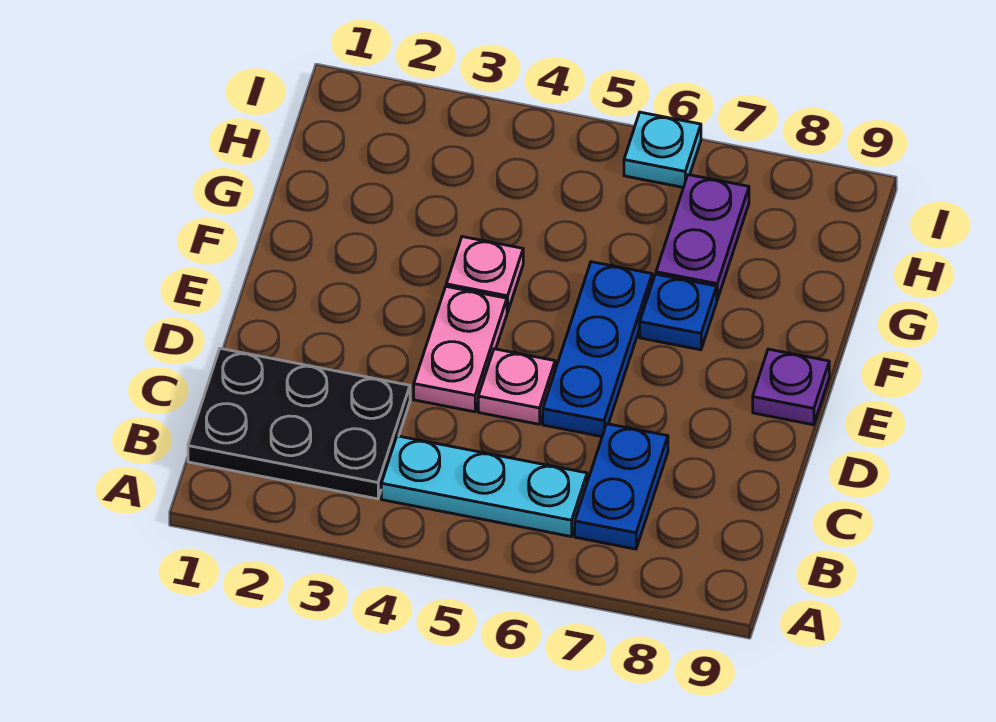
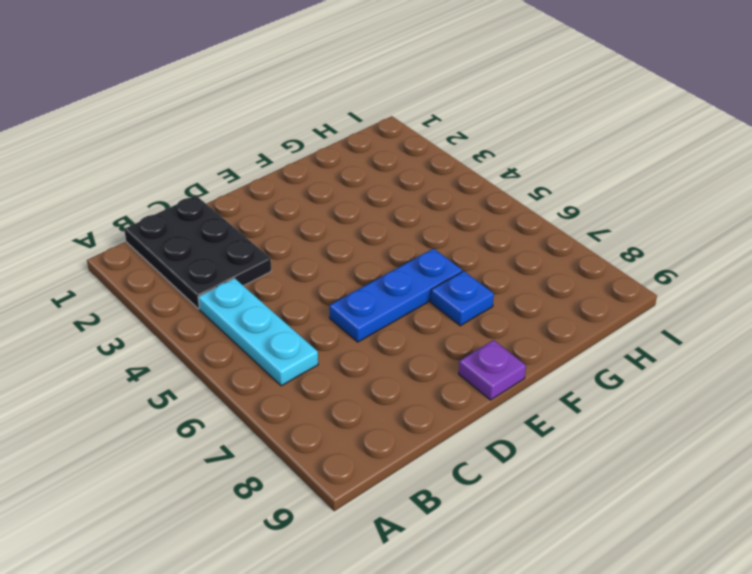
none -> blue 1x2 plate [575,424,668,549]
none -> pink 1x2 plate [414,287,507,412]

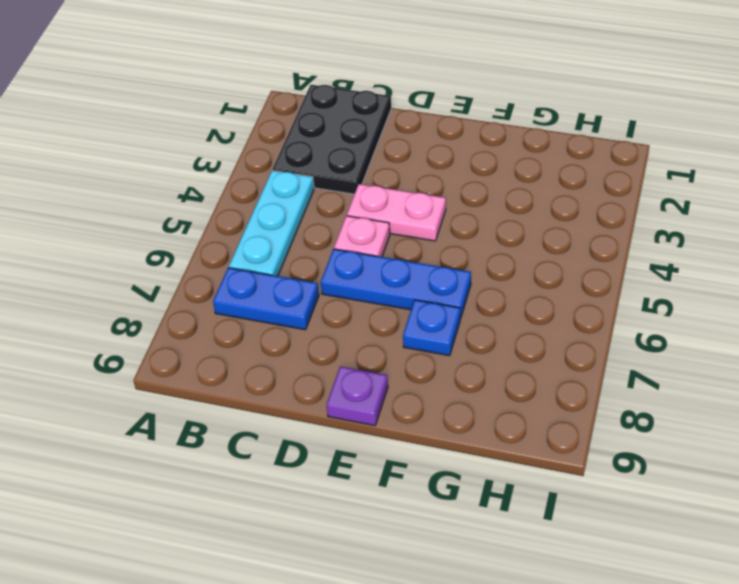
none -> pink 1x1 plate [446,237,523,312]
none -> purple 1x2 plate [656,175,749,300]

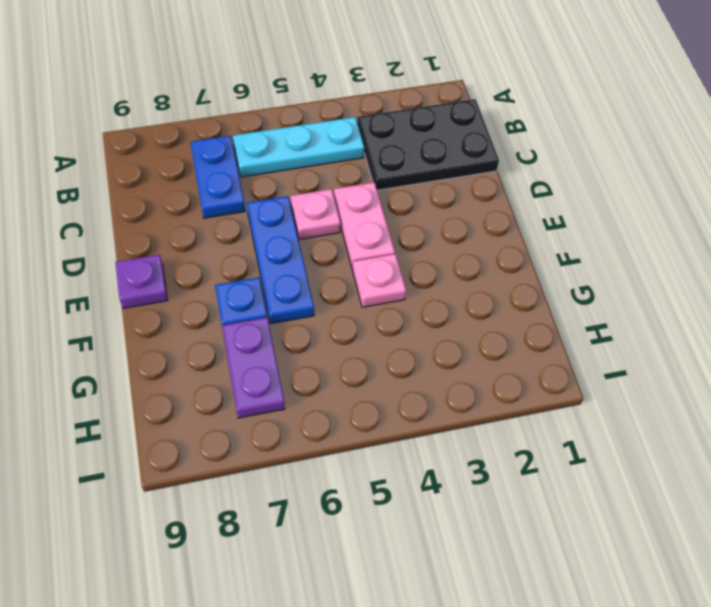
none -> cyan 1x1 plate [624,112,701,187]

